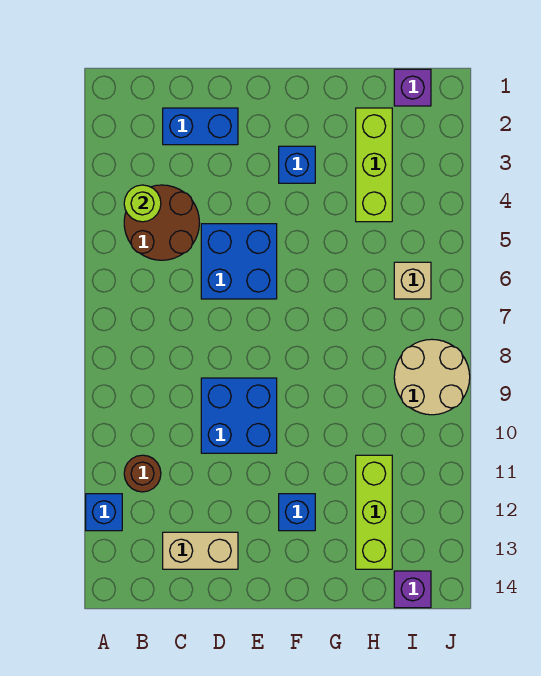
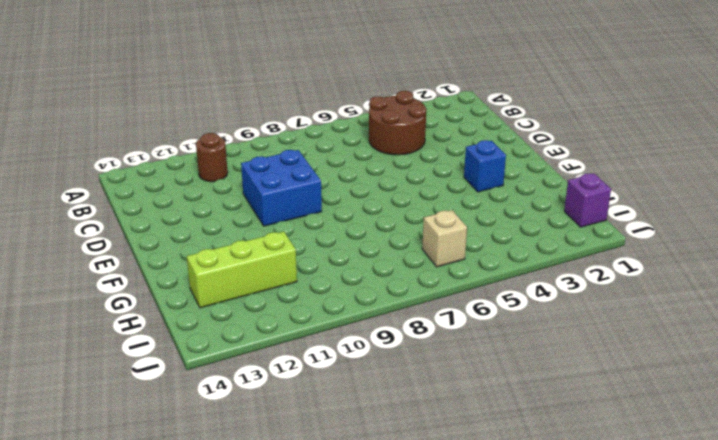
none -> blue 1x1 brick [86,494,122,531]
none -> blue 1x2 brick [163,108,238,145]
none -> tan 1x2 brick [163,532,238,569]

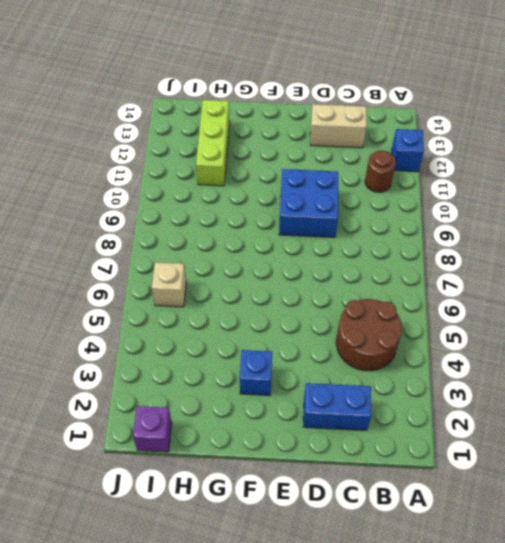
none -> blue 2x2 brick [201,224,277,299]
none -> blue 1x1 brick [279,494,315,531]
none -> lime 1x3 brick [356,108,392,222]

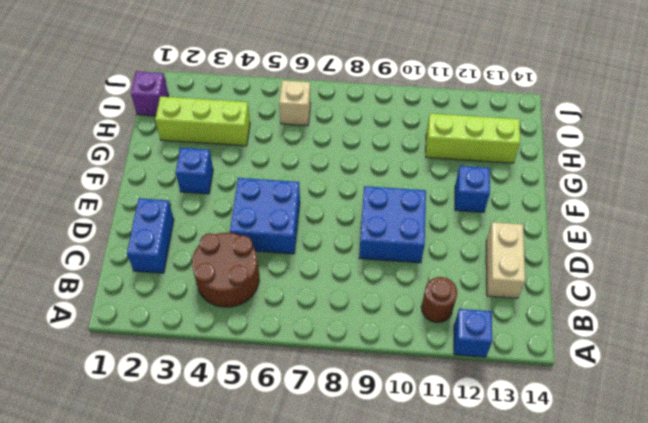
none -> tan 2x2 round brick [394,339,470,415]
none -> purple 1x1 brick [394,571,431,608]
none -> lime 1x1 round brick [124,185,161,222]

